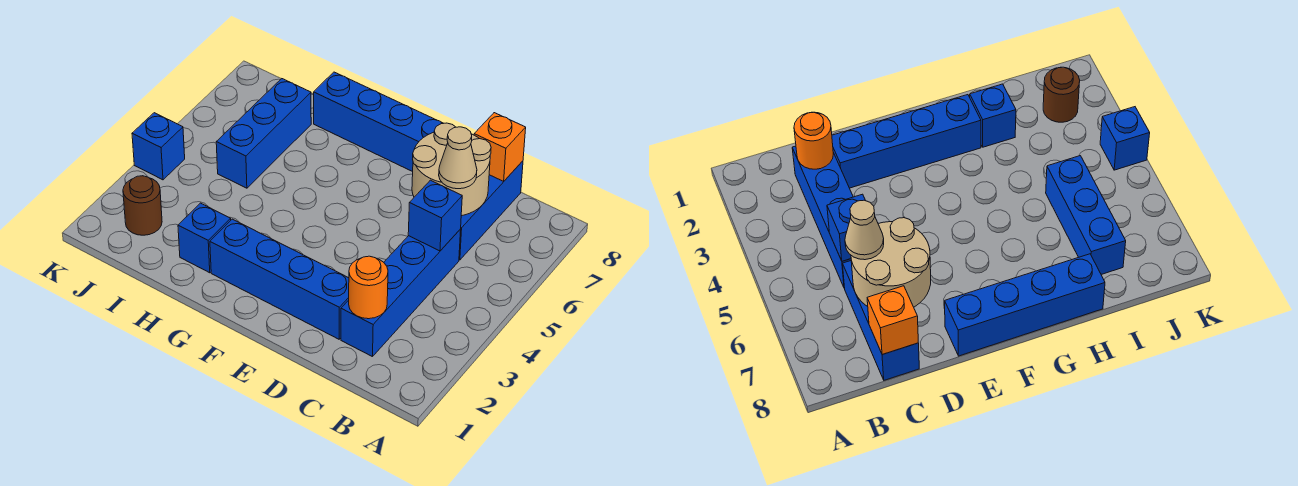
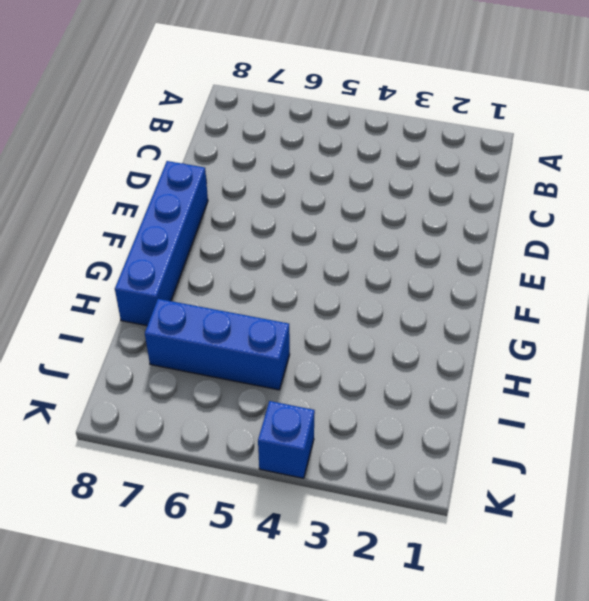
none -> blue 1x4 brick [341,229,461,357]
none -> blue 1x3 brick [459,161,523,260]
none -> blue 1x4 brick [210,219,349,339]

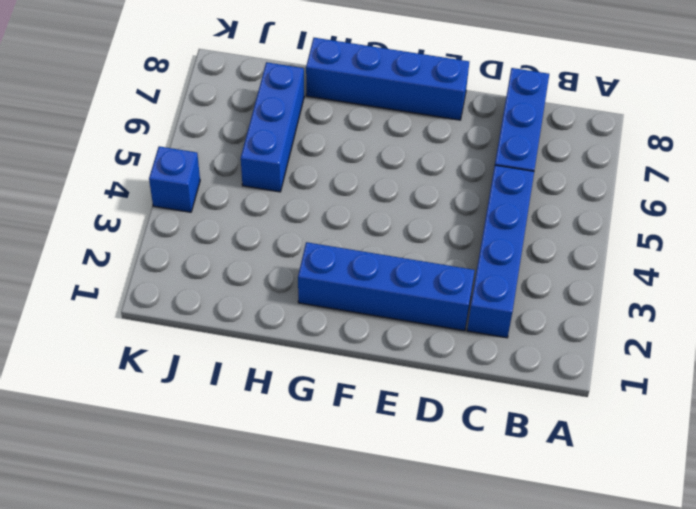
none -> blue 1x1 brick [178,203,231,273]
none -> brown 1x1 round brick [123,176,162,235]
none -> orange 1x1 round brick [349,256,388,319]

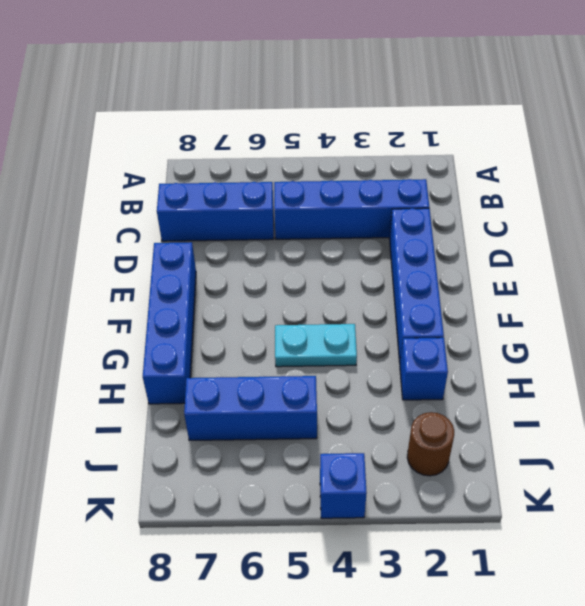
cyan 1x2 plate [275,324,357,367] -> none
none -> orange 1x1 round brick [349,256,388,319]
none -> blue 1x1 brick [408,180,462,251]
none -> tan 2x2 round brick [412,123,491,216]

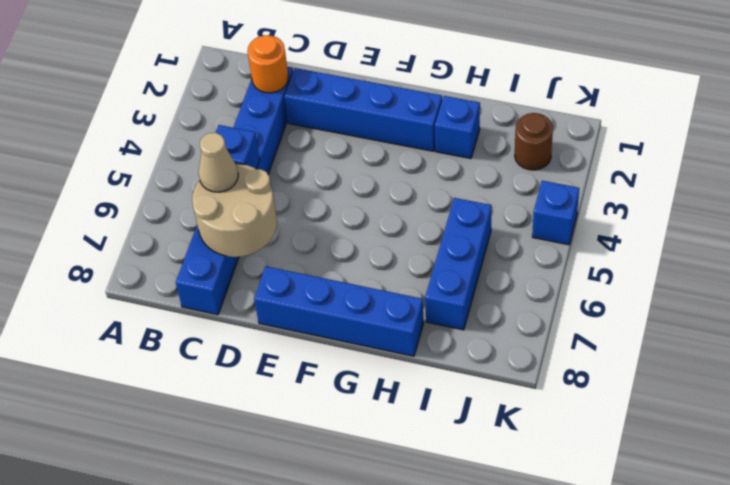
none -> orange 1x1 brick [474,113,526,181]

